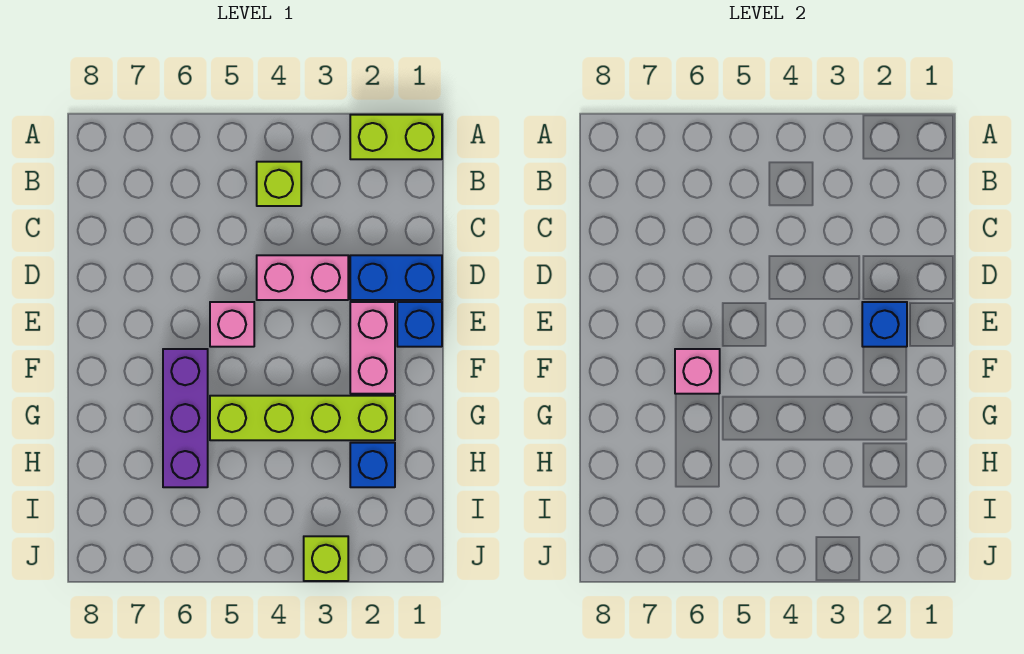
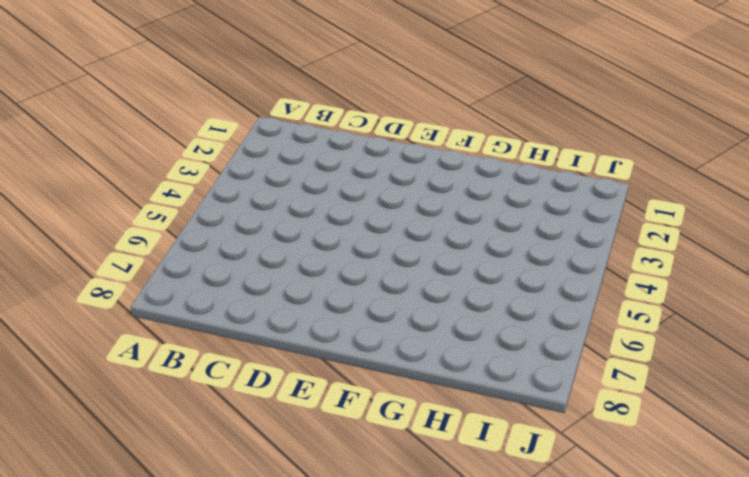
none -> lime 1x2 brick [350,115,442,159]
none -> lime 1x1 brick [257,162,301,206]
none -> blue 1x2 brick [350,255,442,300]

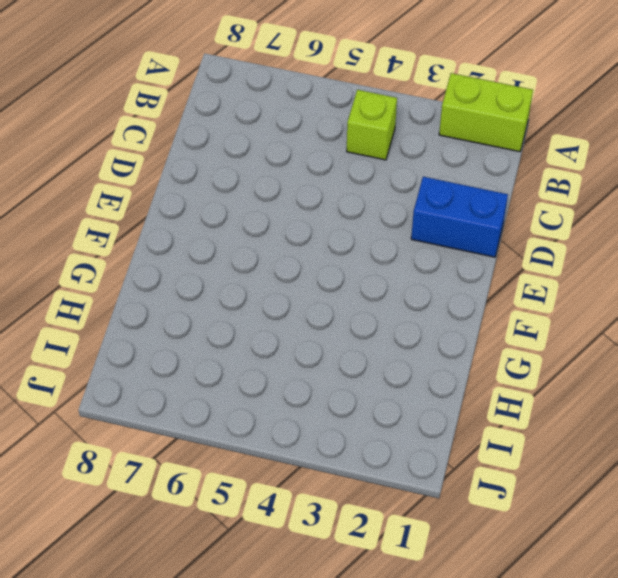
none -> pink 1x2 brick [257,255,348,300]
none -> blue 1x1 brick [397,302,442,347]
none -> pink 1x2 brick [350,302,395,394]

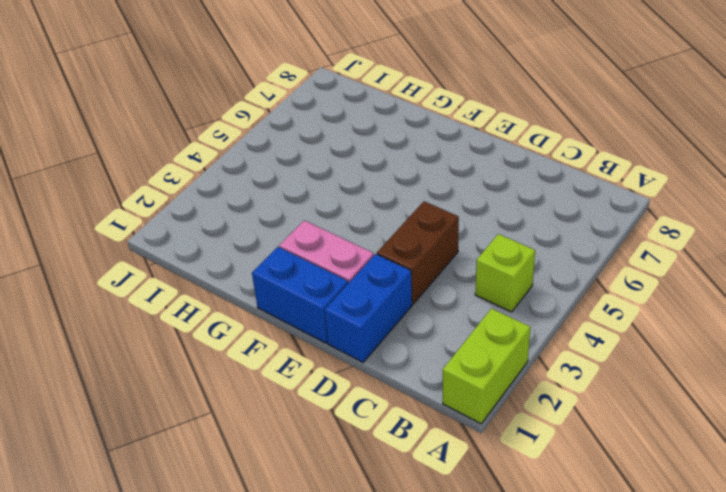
brown 1x2 brick [377,201,459,304] -> pink 1x2 brick [257,255,348,300]
blue 1x2 brick [252,247,348,343] -> blue 1x1 brick [397,302,442,347]
none -> pink 1x1 brick [210,302,254,347]
none -> purple 1x3 brick [163,349,208,487]
none -> lime 1x4 brick [210,396,395,440]

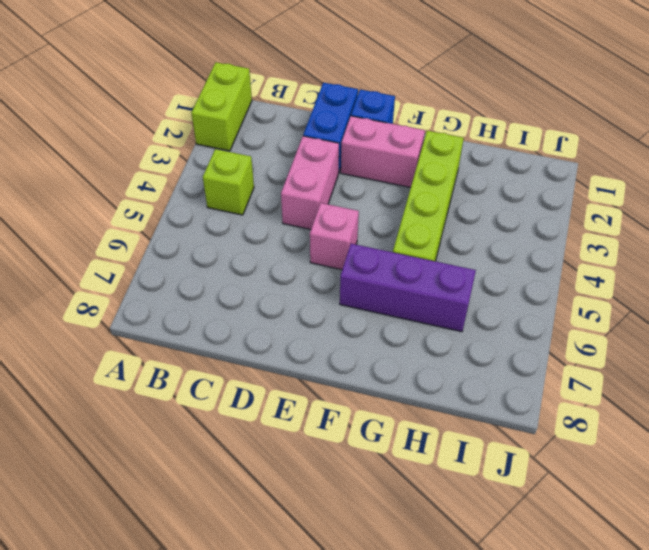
none -> blue 1x1 brick [350,443,395,487]
none -> lime 1x1 brick [304,536,348,581]
none -> blue 1x1 brick [862,302,907,347]

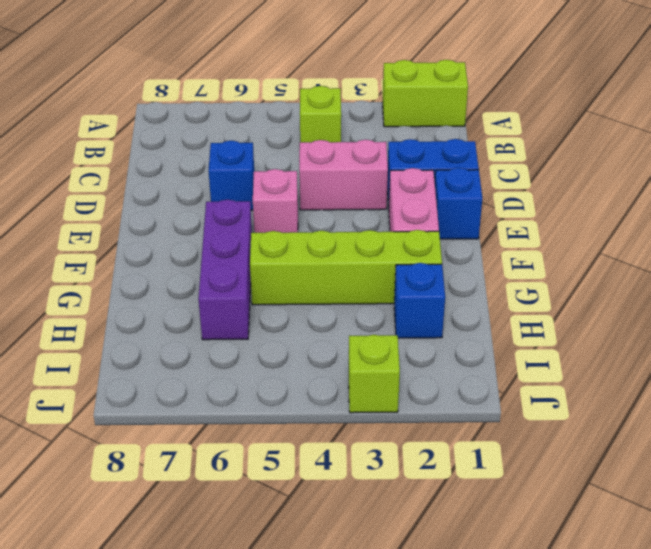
blue 1x1 brick [209,141,254,210] -> blue 1x1 brick moved to [862,302,907,347]
none -> pink 1x1 brick [675,349,720,394]

